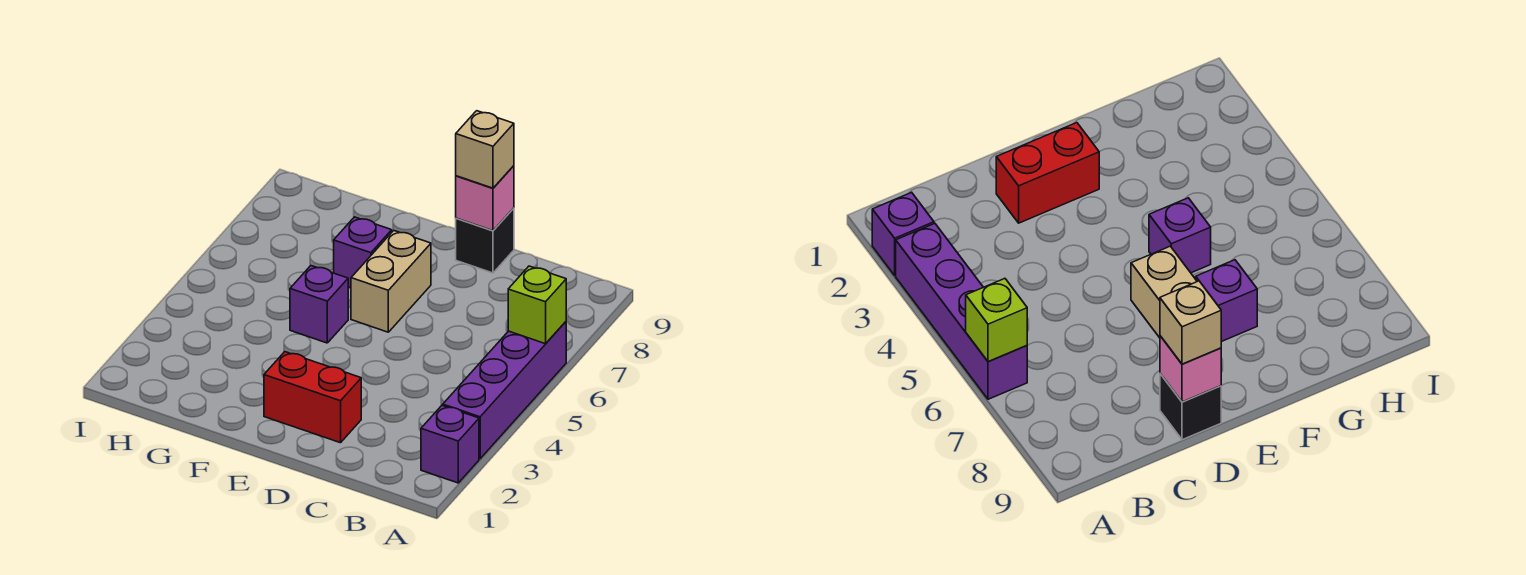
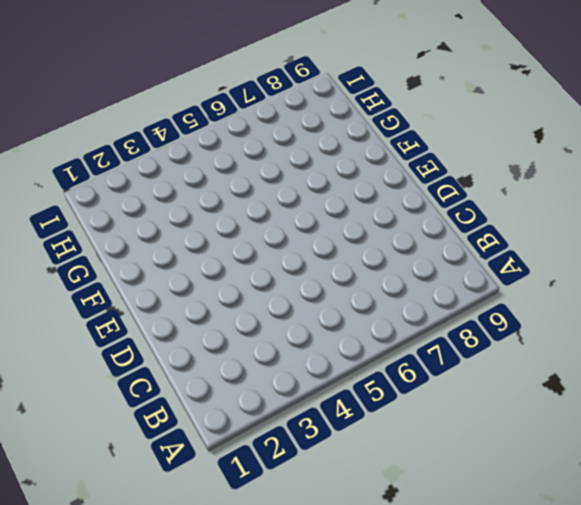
none -> purple 1x1 brick [421,405,479,483]
none -> purple 1x4 brick [443,322,566,459]

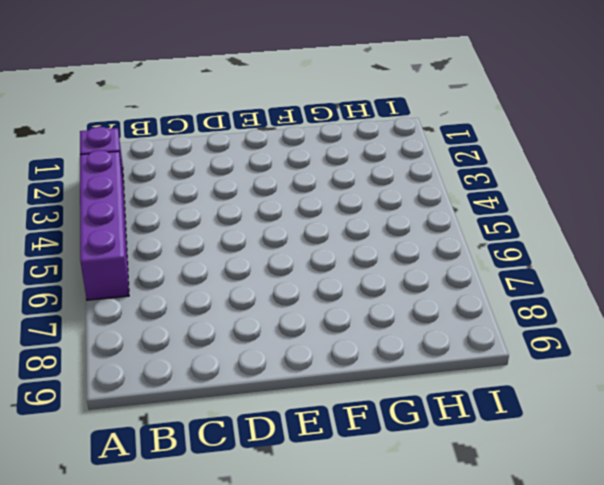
none -> red 1x2 brick [264,352,361,443]
none -> black 1x1 brick [456,208,514,273]

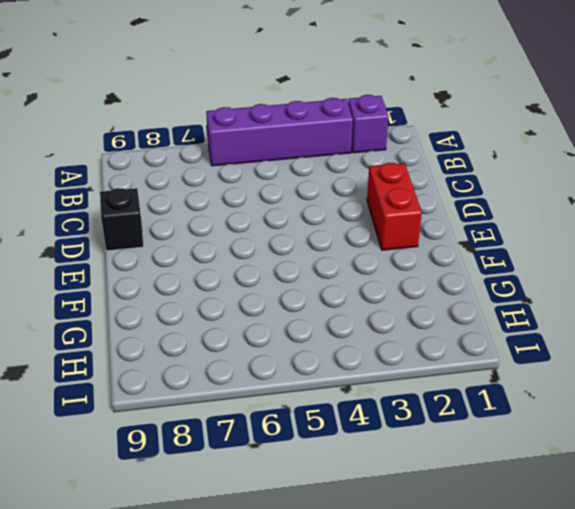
none -> tan 1x2 brick [351,231,431,332]
none -> purple 1x1 brick [290,266,348,343]

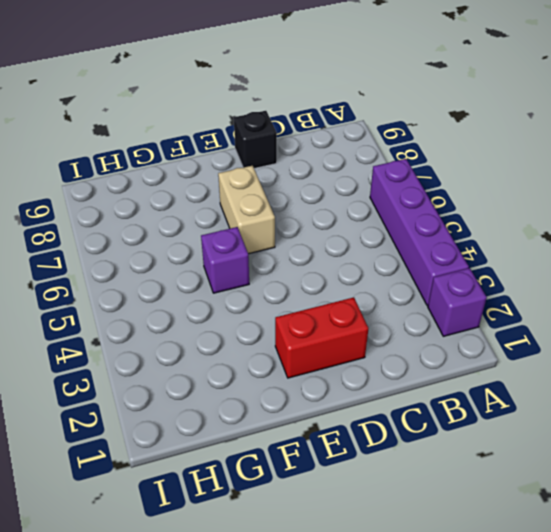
none -> purple 1x1 brick [334,217,392,288]
none -> lime 1x1 brick [508,266,566,344]

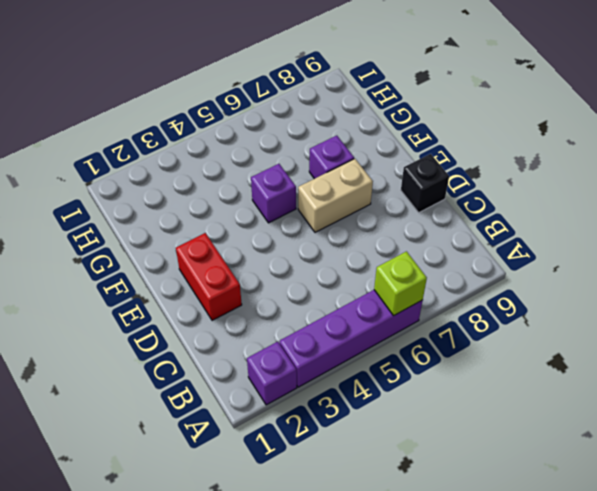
none -> pink 1x1 brick [456,166,514,231]
none -> tan 1x1 brick [456,111,514,188]

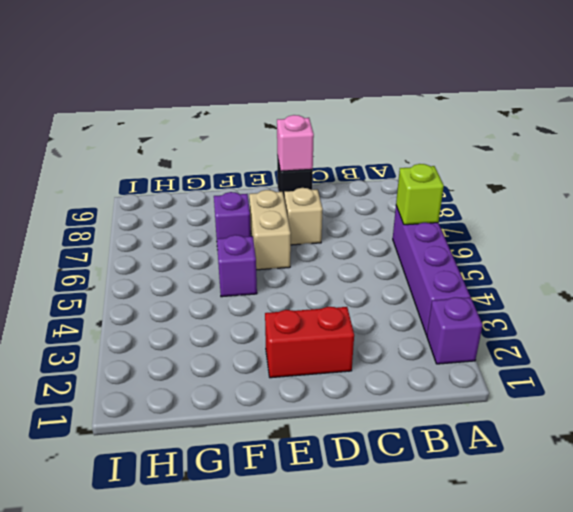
tan 1x1 brick [284,188,323,245] -> tan 1x1 brick moved to [456,111,514,188]

